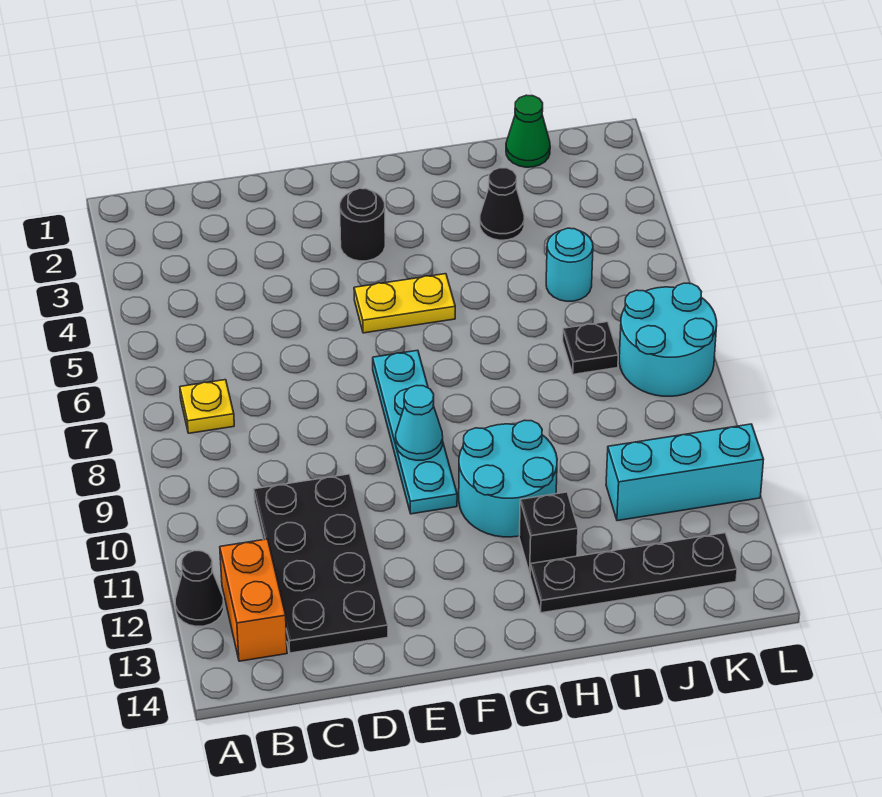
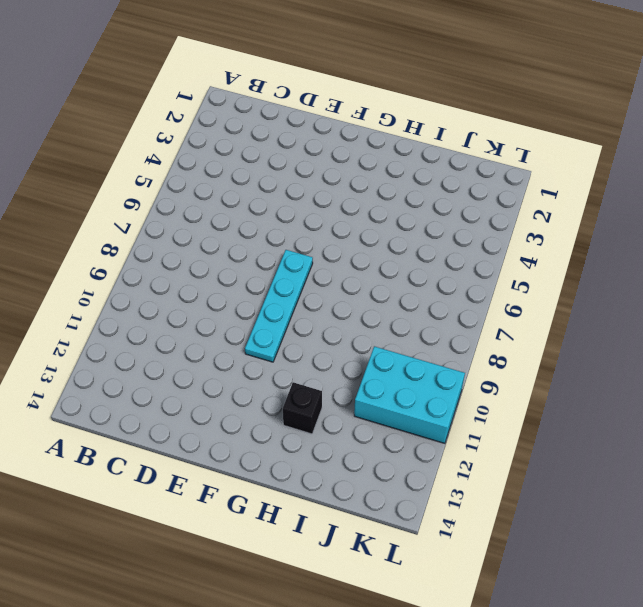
cyan 2x3 brick [354,346,465,443] -> cyan 1x3 brick [606,424,764,521]
none -> black 1x1 cone [175,551,224,626]
none -> yellow 1x1 plate [180,380,234,433]
none -> orange 1x2 brick [220,539,287,661]

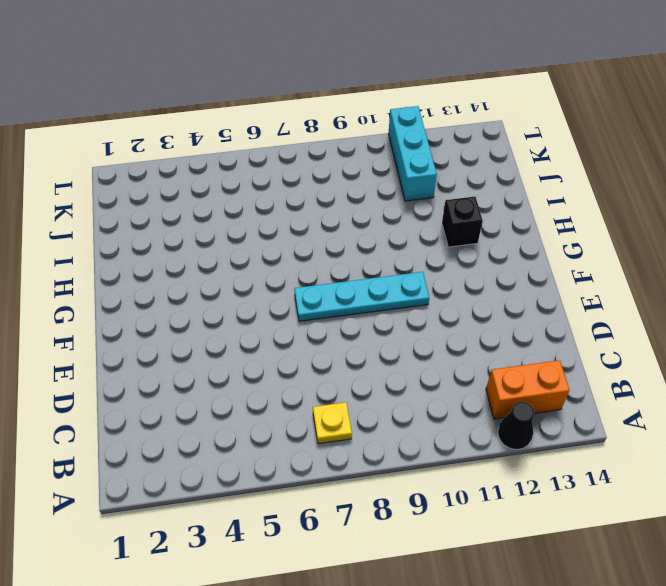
none -> black 2x4 plate [254,474,388,653]
none -> black 1x1 round brick [340,188,385,261]
none -> yellow 1x2 plate [354,274,455,333]

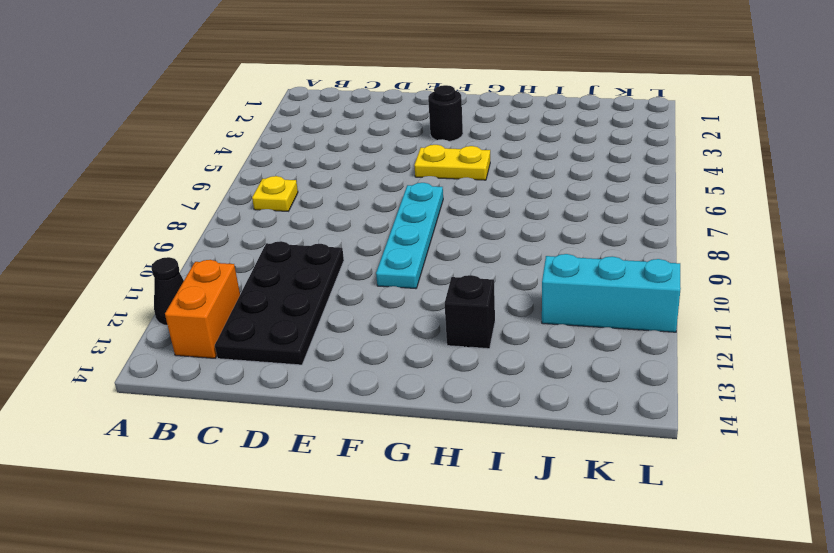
none -> cyan 2x2 round brick [459,420,557,537]
none -> black 1x4 plate [530,533,737,613]
none -> black 1x1 cone [480,168,525,240]

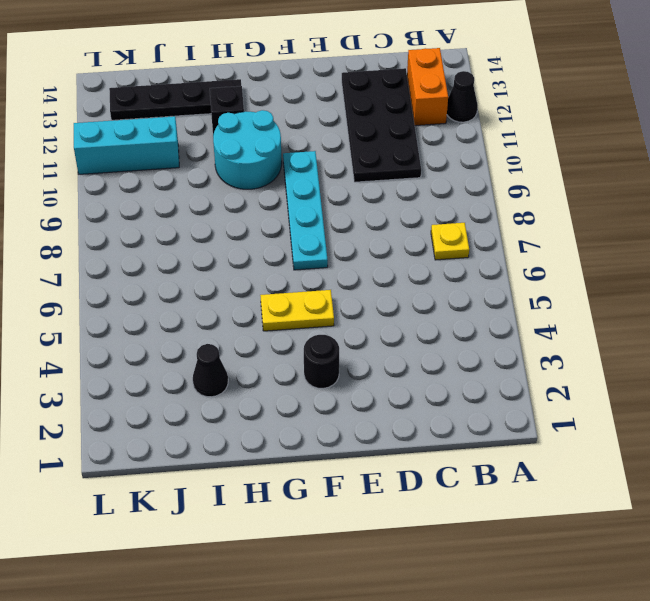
none -> green 1x1 cone [506,95,550,167]
none -> cyan 1x1 round brick [546,228,593,301]
none -> black 1x1 plate [563,322,618,374]

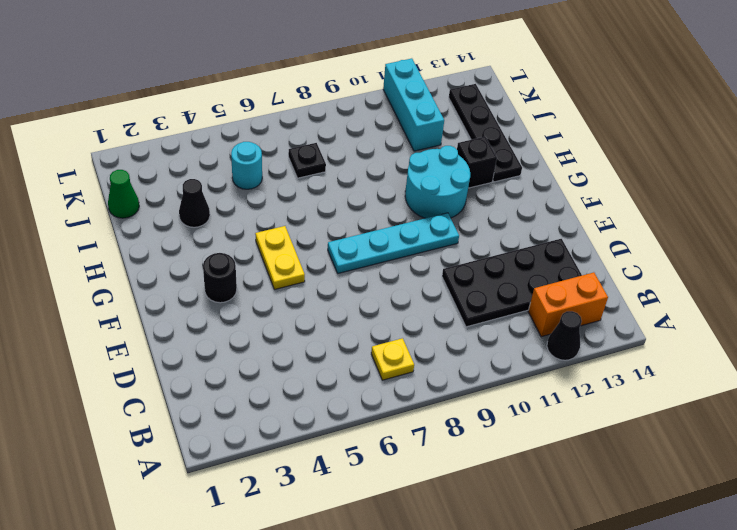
none -> cyan 2x2 round brick [619,283,717,396]
none -> cyan 1x1 cone [396,386,443,460]

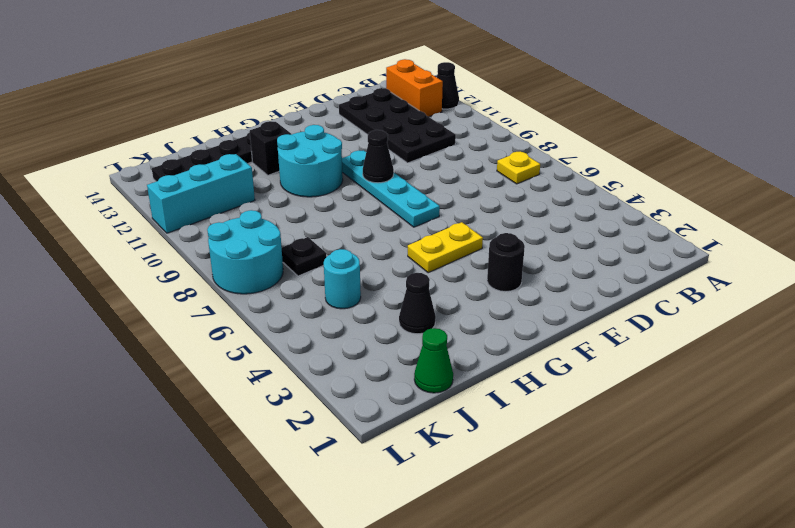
black 1x1 cone [363,130,394,183] -> cyan 1x1 cone [396,386,443,460]

